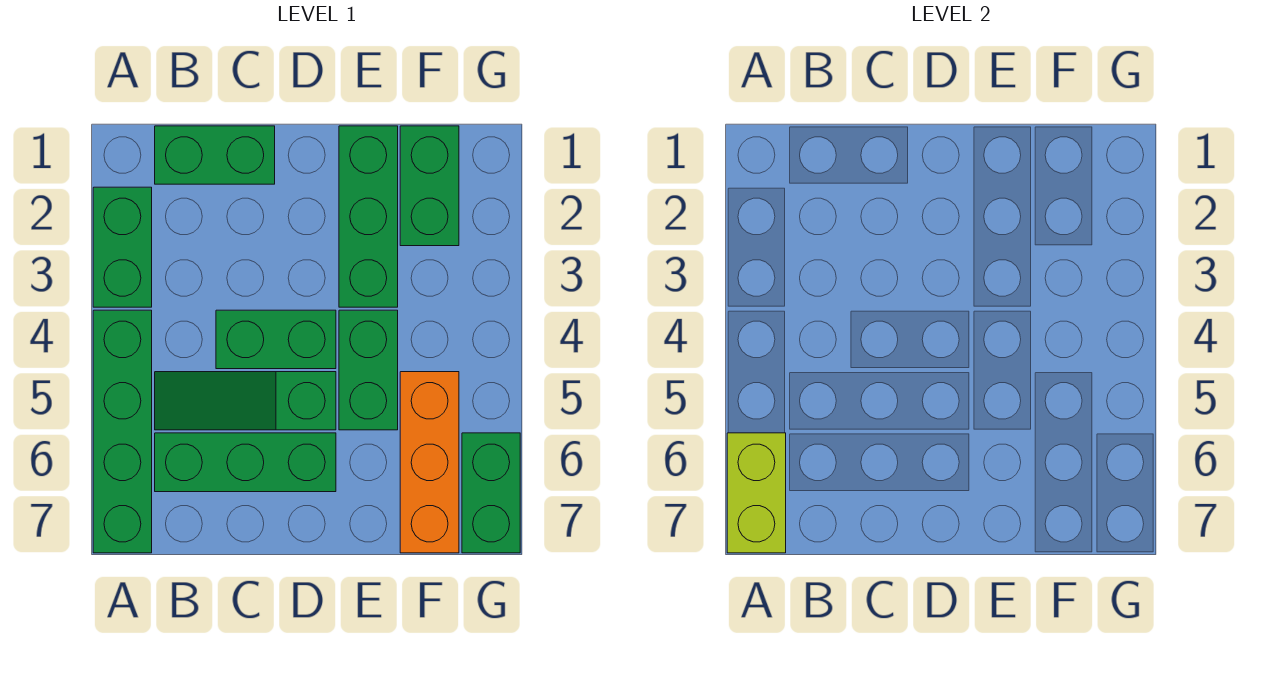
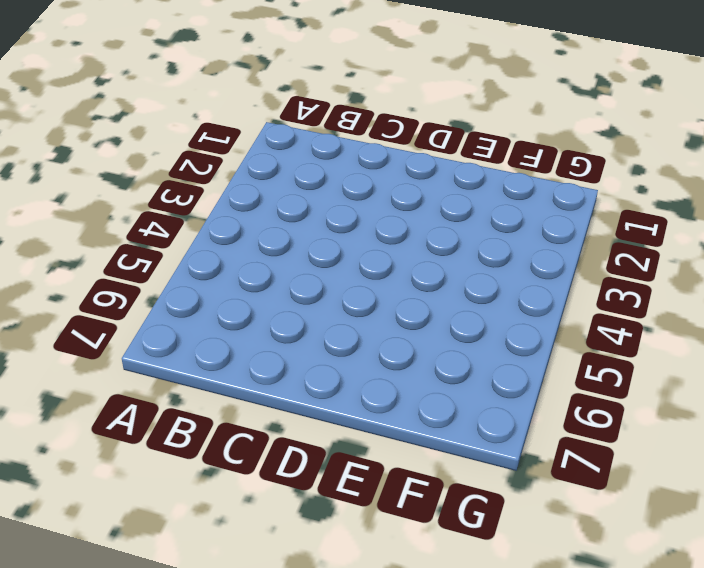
none -> green 1x2 brick [93,187,152,307]
none -> green 1x4 brick [93,310,152,553]
none -> green 1x2 brick [155,126,275,184]

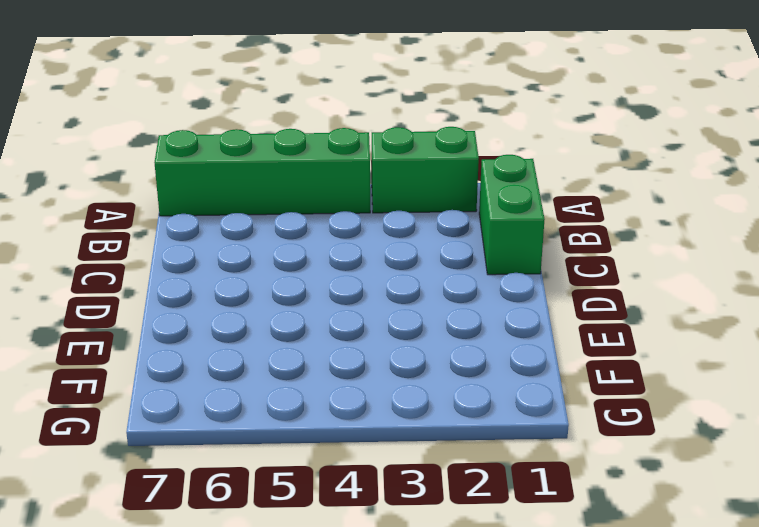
none -> green 1x3 slope [155,372,336,430]
none -> green 1x3 brick [155,433,336,492]
none -> green 1x2 brick [216,310,336,369]

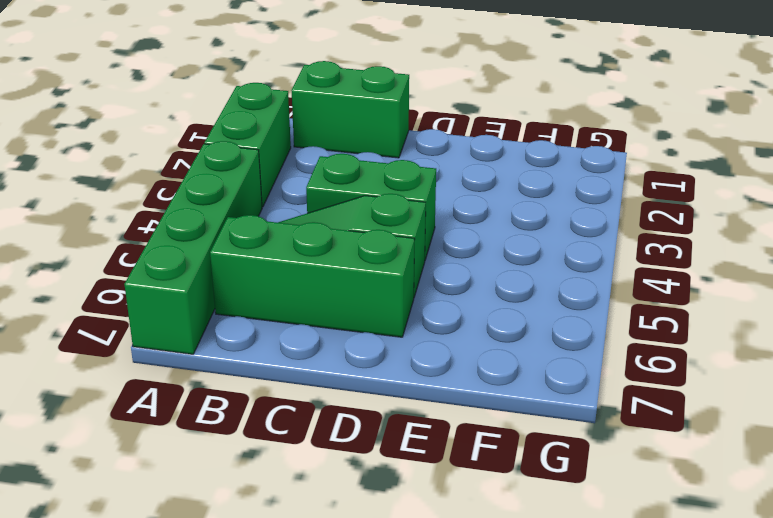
none -> green 1x3 brick [339,126,398,307]
none -> green 1x2 brick [339,310,398,430]
none -> green 1x2 brick [400,126,459,246]

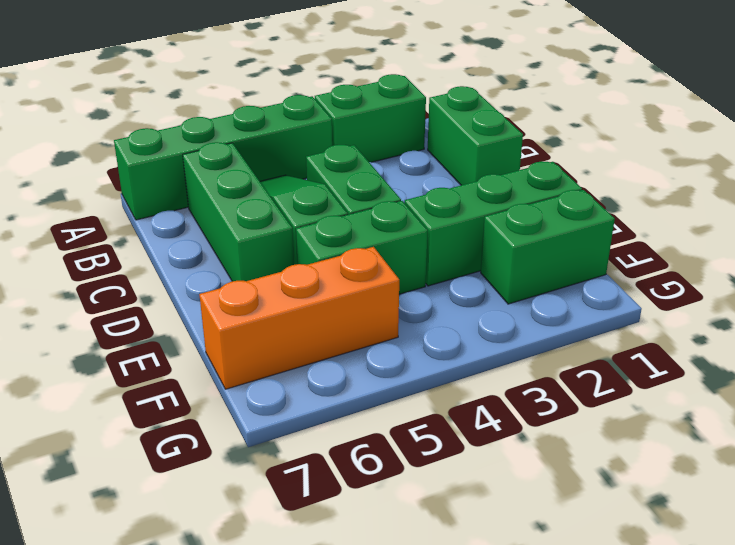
none -> green 1x2 brick [462,433,520,553]
none -> lime 1x2 brick [727,433,786,553]

